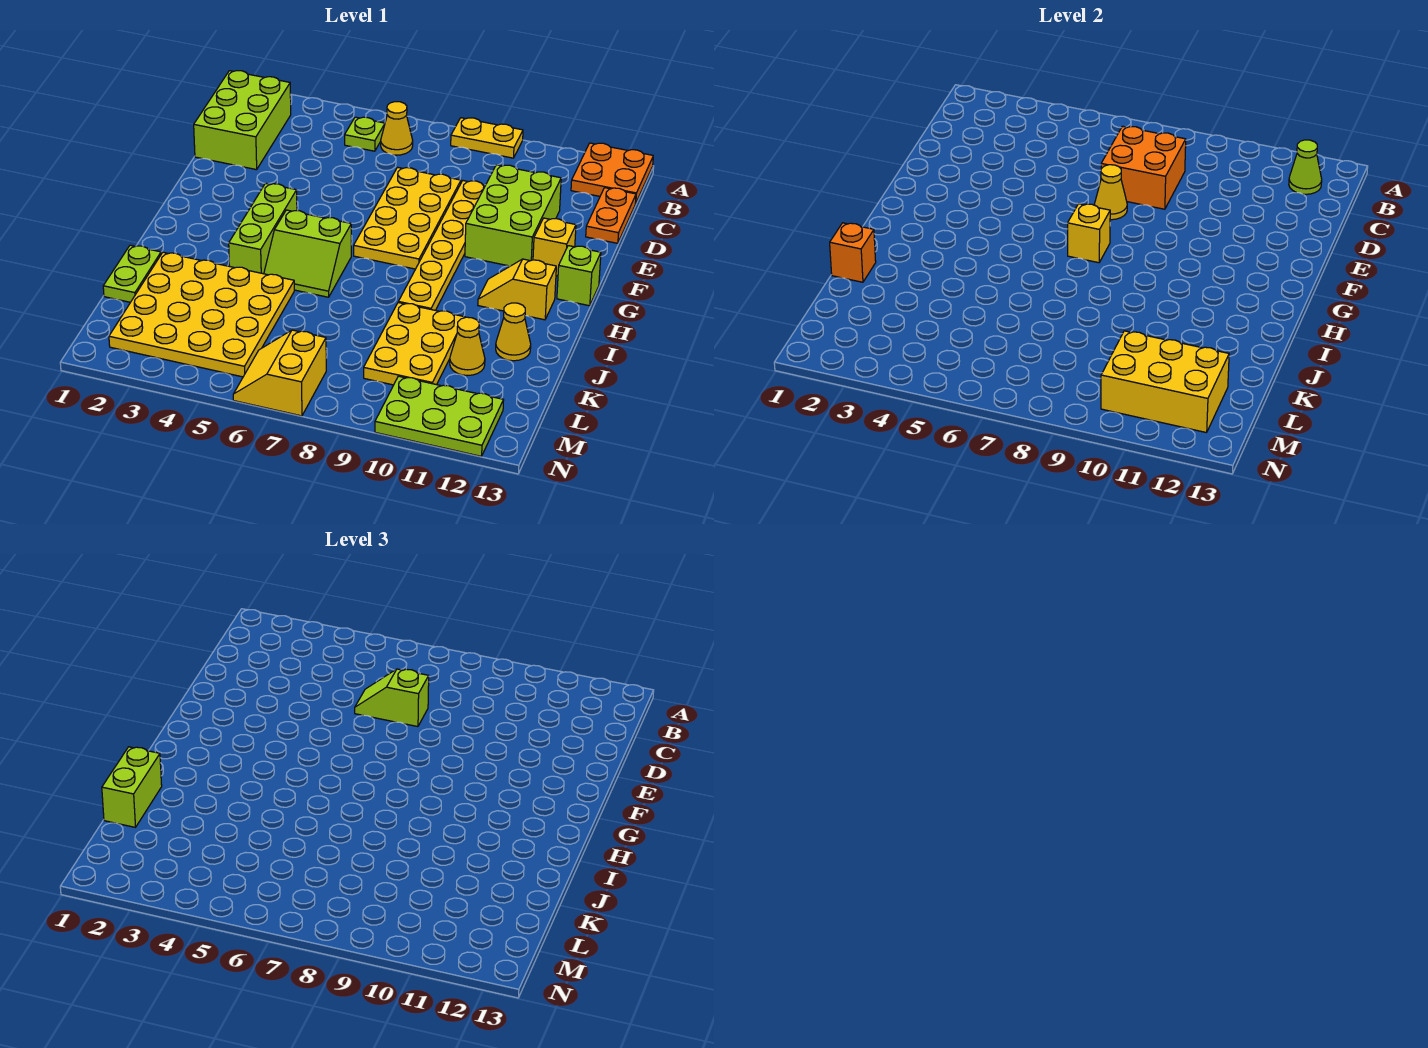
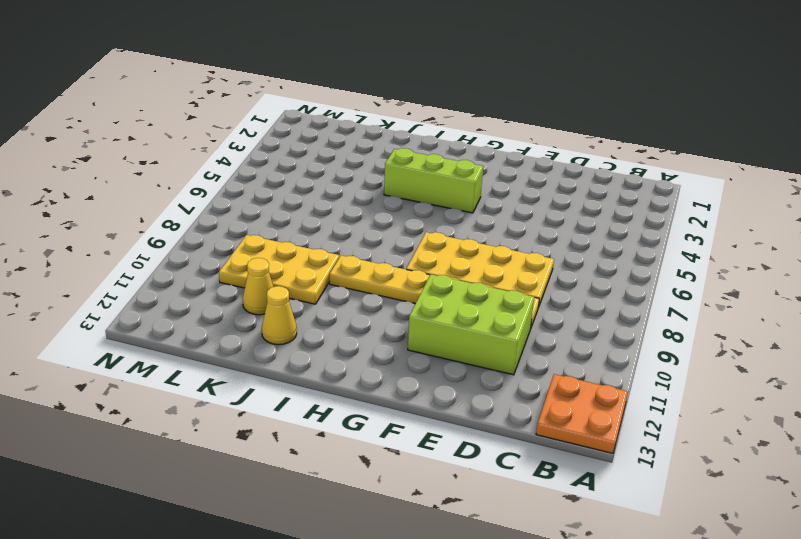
none -> yellow 1x2 plate [451,118,523,158]
none -> lime 2x3 brick [194,71,291,170]
none -> lime 1x1 plate [345,117,385,151]

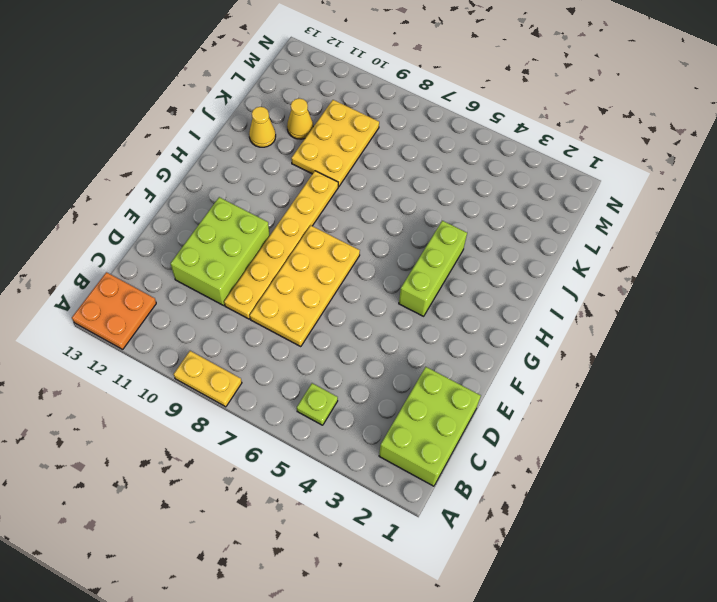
none -> yellow 1x1 cone [381,102,413,155]
none -> orange 1x2 plate [586,188,636,243]
none -> yellow 1x1 brick [533,218,576,276]

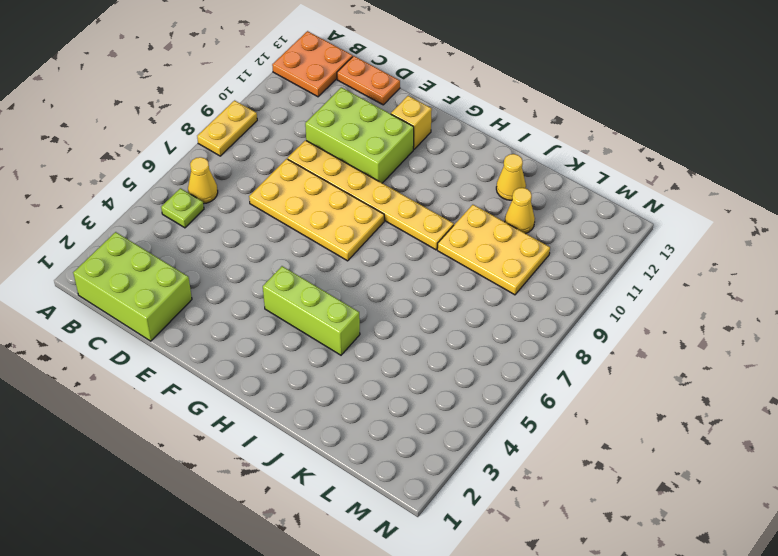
none -> lime 1x1 brick [557,246,601,306]
none -> lime 2x2 slope [264,210,351,297]
none -> yellow 1x2 slope [478,259,556,320]

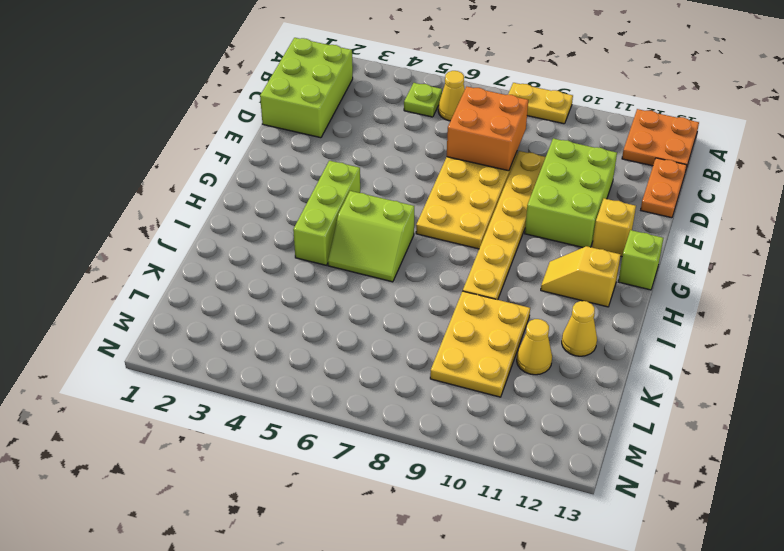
none -> lime 1x2 plate [103,245,161,302]
none -> yellow 4x4 plate [109,252,294,377]
none -> yellow 2x2 slope [233,330,326,416]

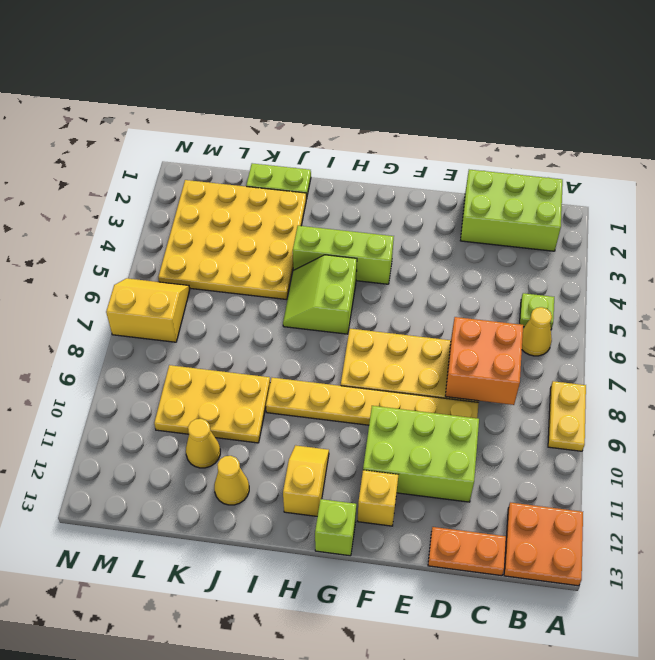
none -> lime 2x3 plate [375,376,504,456]
none -> lime 1x1 cone [1289,140,1322,194]
none -> yellow 1x1 cone [1094,165,1127,220]

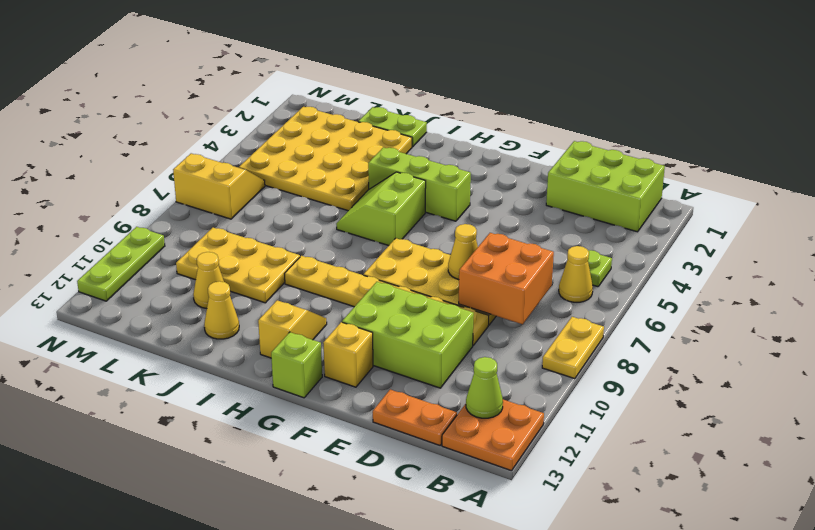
lime 1x3 plate [77,227,165,301] -> lime 2x3 plate [375,376,504,456]
none -> yellow 1x1 brick [1068,204,1110,263]
none -> orange 1x1 brick [830,223,876,282]
none -> yellow 2x3 brick [1101,331,1229,433]

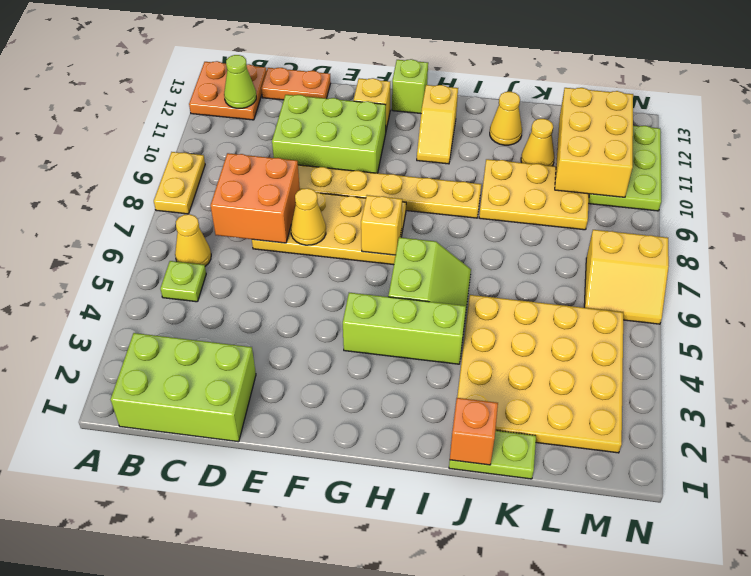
none -> lime 1x2 slope [355,669,429,727]
none -> lime 1x2 brick [102,747,162,827]

